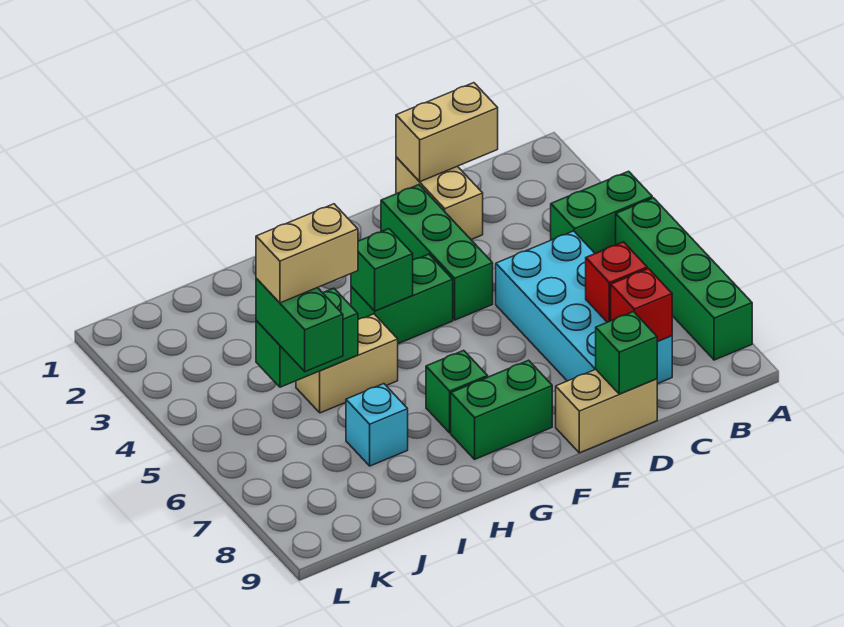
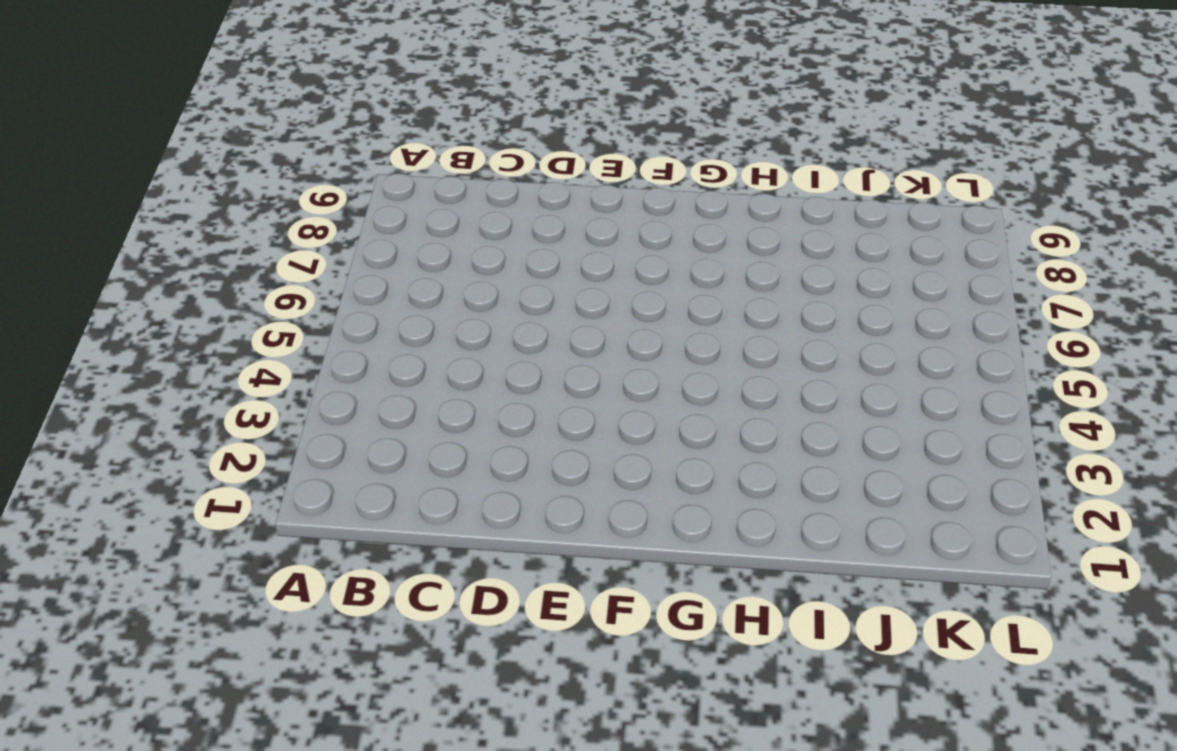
none -> green 1x2 brick [551,171,652,253]
none -> green 1x4 brick [616,198,752,360]
none -> cyan 2x4 brick [496,231,672,384]

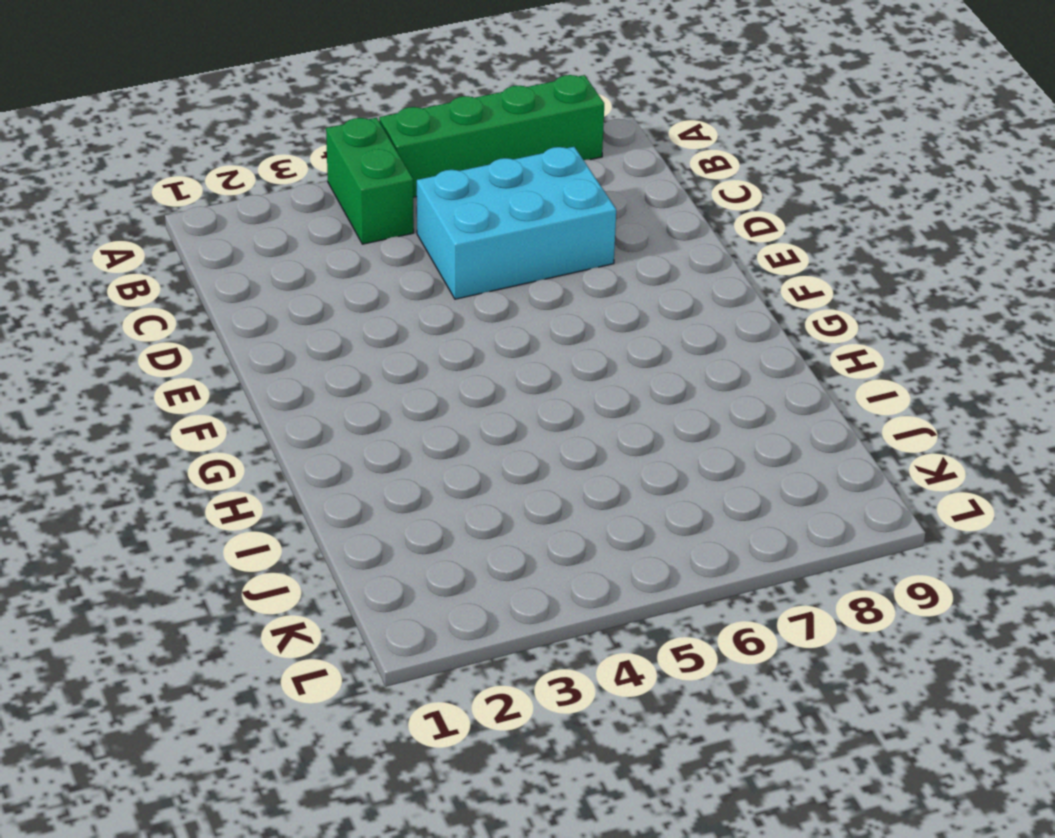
cyan 2x3 brick [417,147,616,299] -> cyan 2x4 brick [496,231,672,384]
none -> tan 1x2 brick [396,157,483,240]
none -> tan 1x2 brick [556,369,657,453]
none -> green 1x3 brick [381,185,493,320]

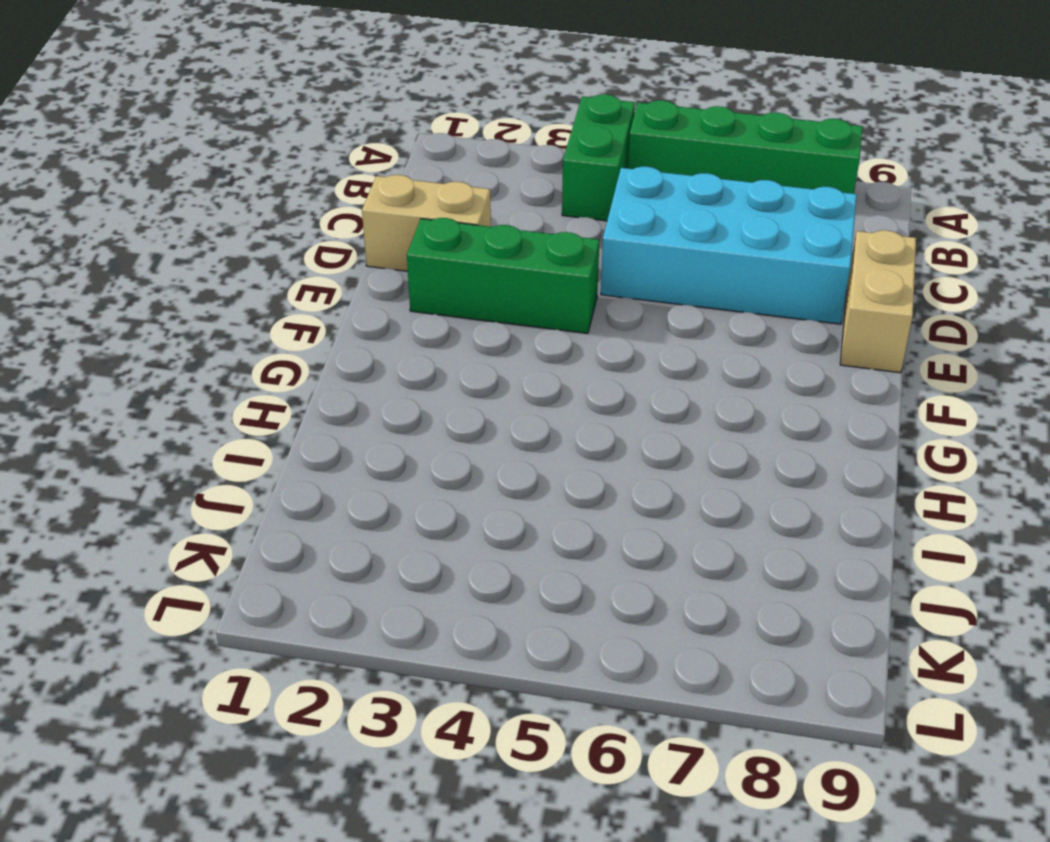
none -> green 1x2 brick [351,254,453,344]
none -> green 1x2 brick [451,360,552,459]
none -> green 1x1 brick [426,350,488,433]

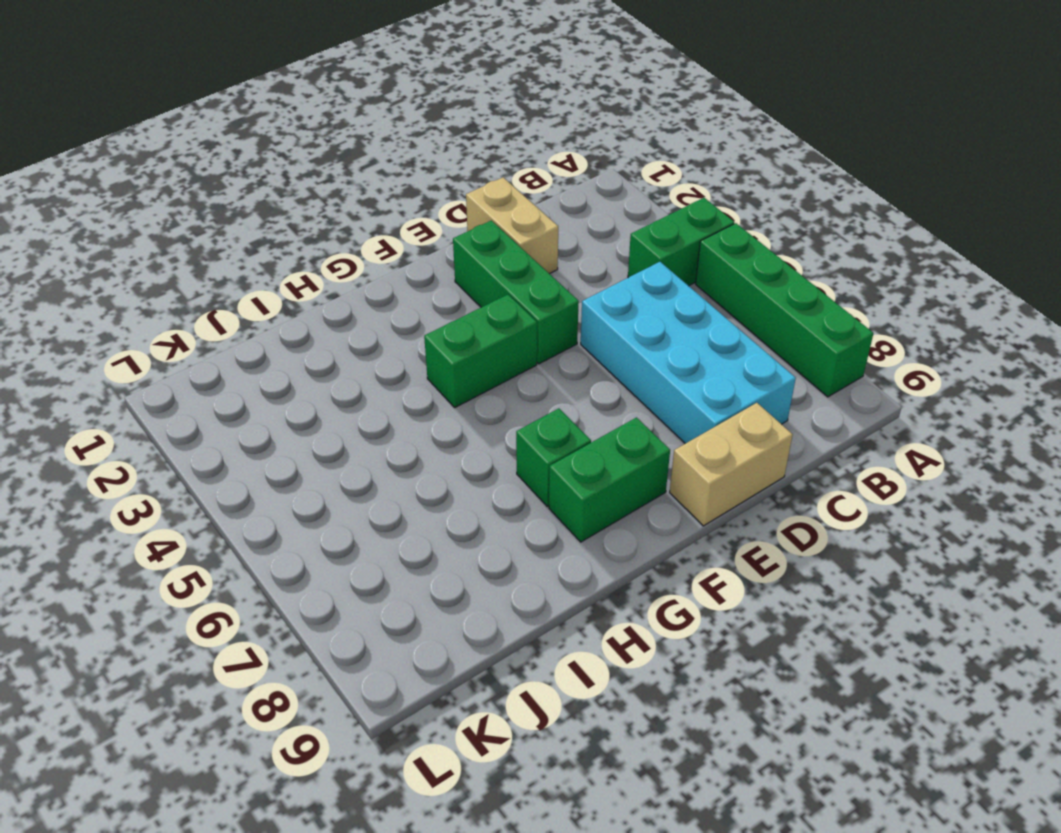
none -> tan 1x2 brick [296,314,398,413]
none -> cyan 1x1 brick [346,384,408,466]
none -> tan 1x2 brick [396,83,498,182]

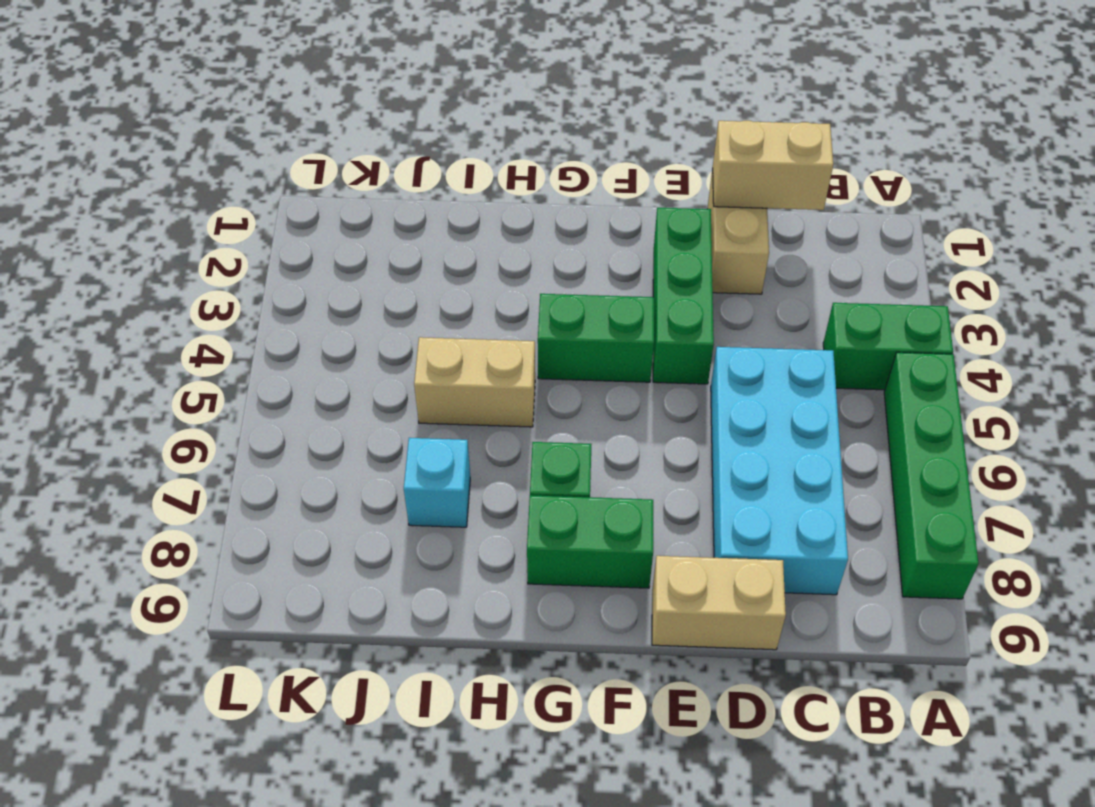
none -> red 1x1 brick [586,242,647,322]
none -> red 1x1 brick [611,268,672,342]
none -> green 1x1 brick [596,312,657,394]

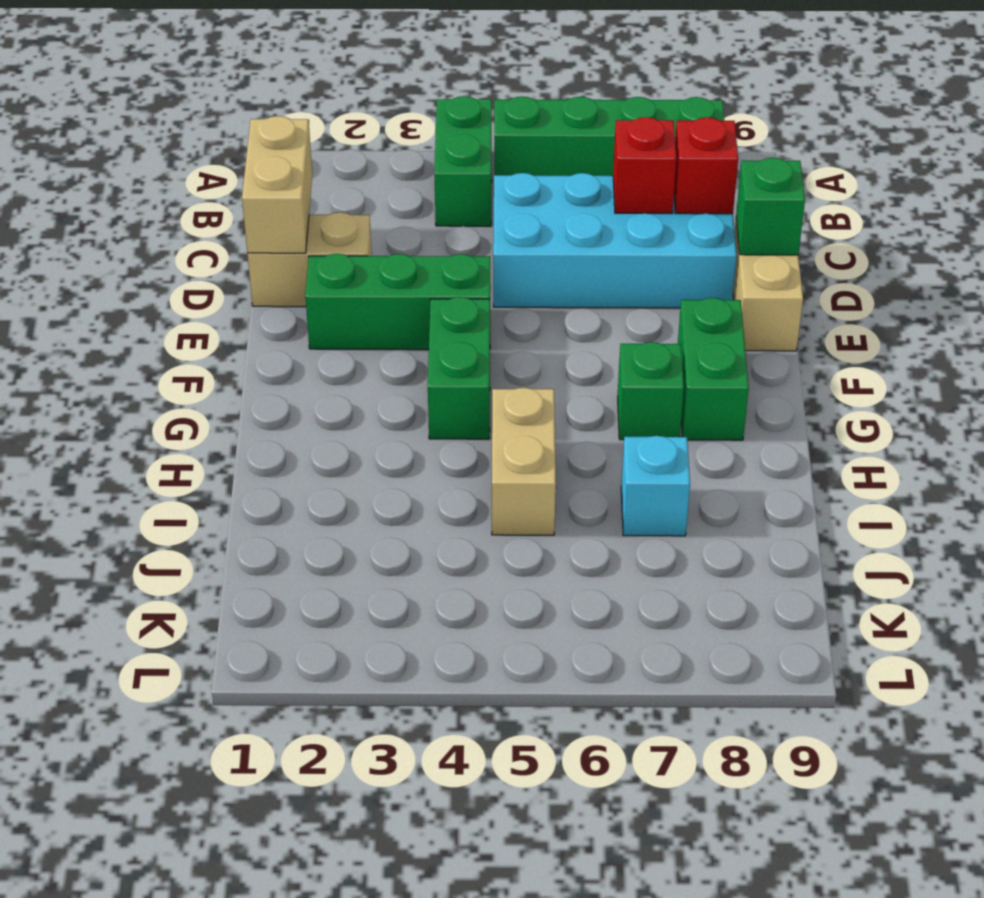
none -> green 1x1 brick [351,229,413,311]
none -> green 1x2 brick [256,288,358,387]
none -> green 1x2 brick [256,279,343,372]

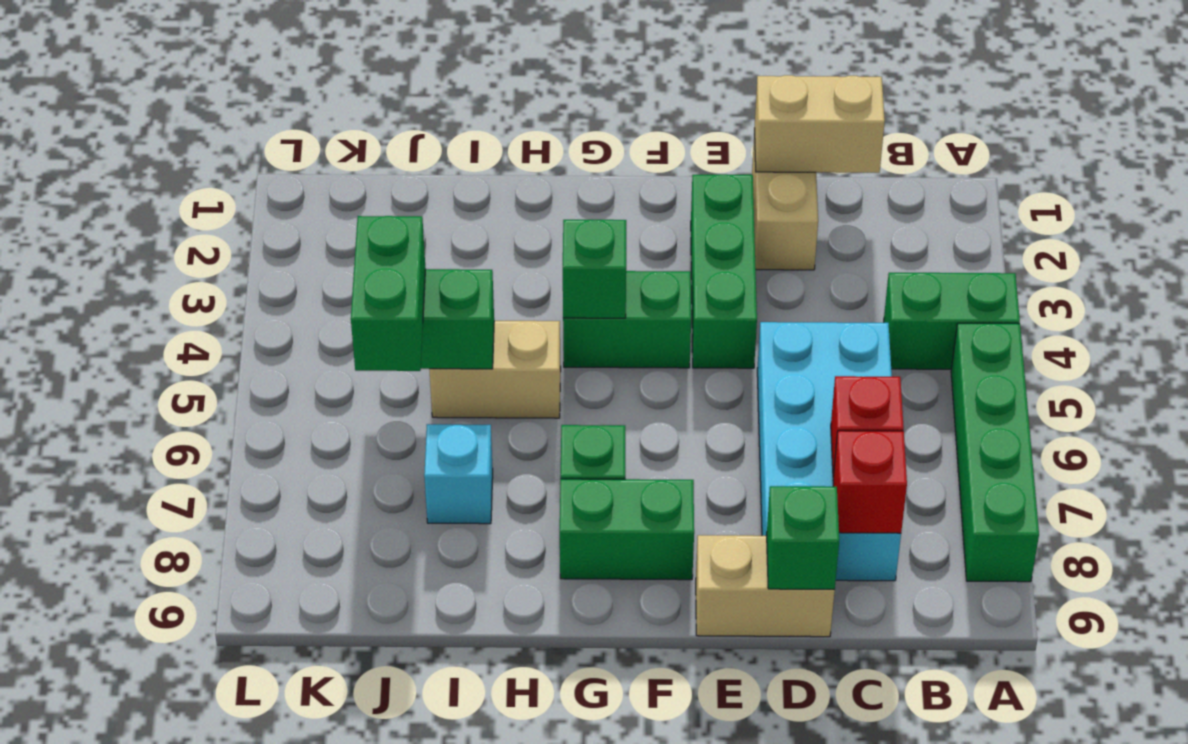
none -> tan 1x2 brick [256,204,358,303]

